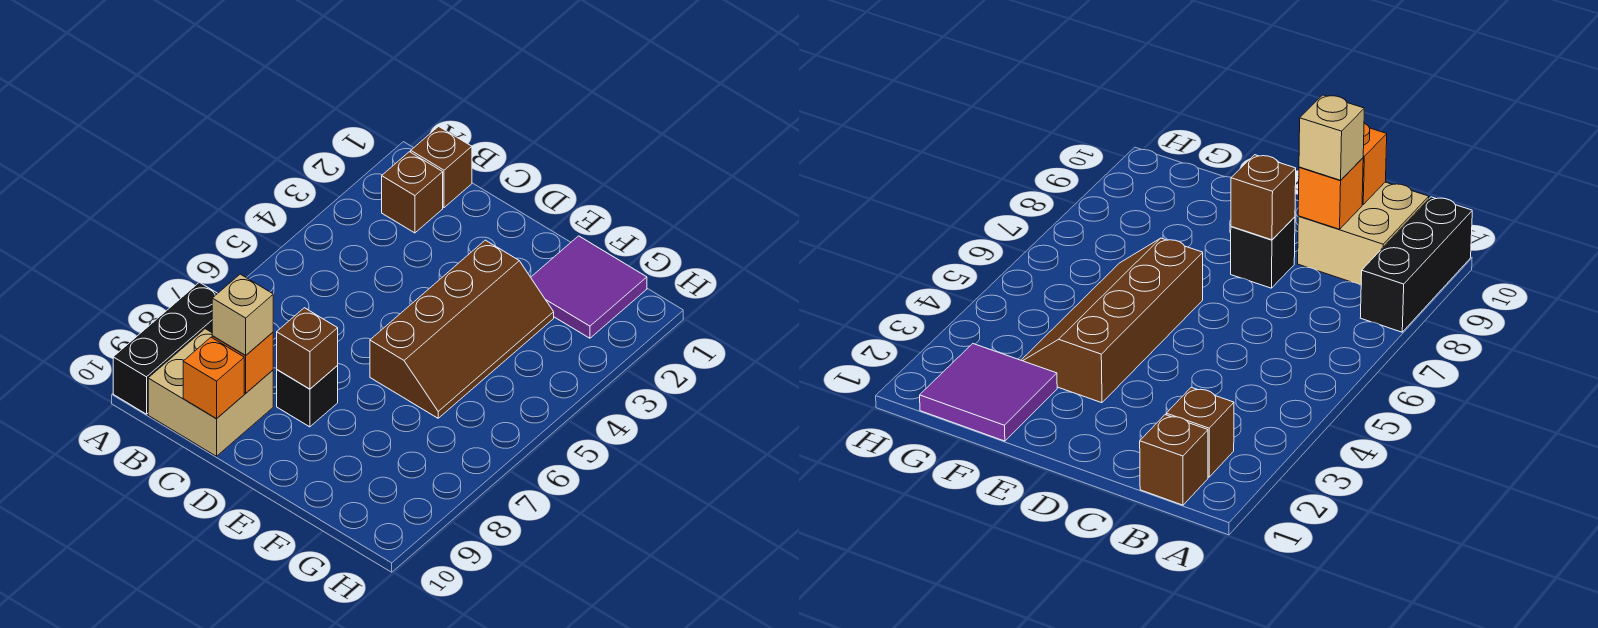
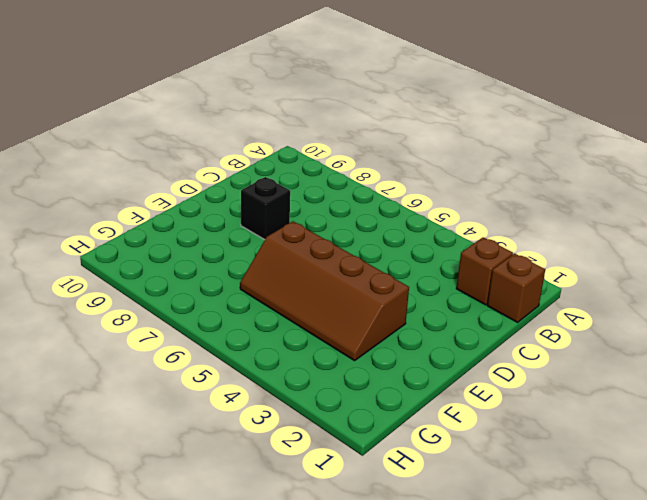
none -> black 1x3 brick [113,282,218,414]
none -> tan 2x2 brick [148,329,273,456]

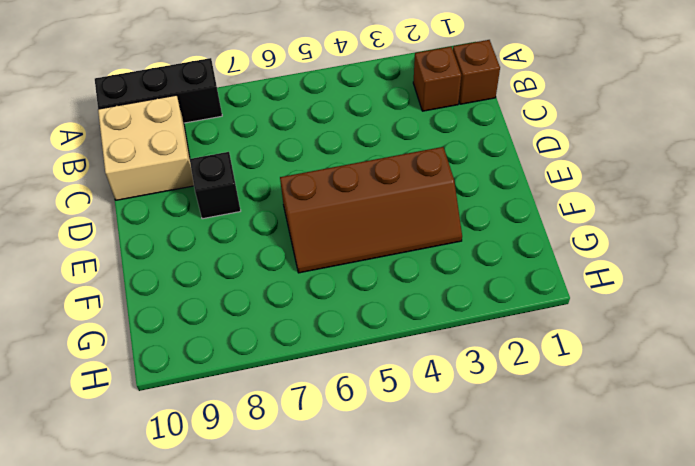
none -> purple 2x2 tile [531,236,647,338]
none -> orange 1x1 brick [212,332,273,393]

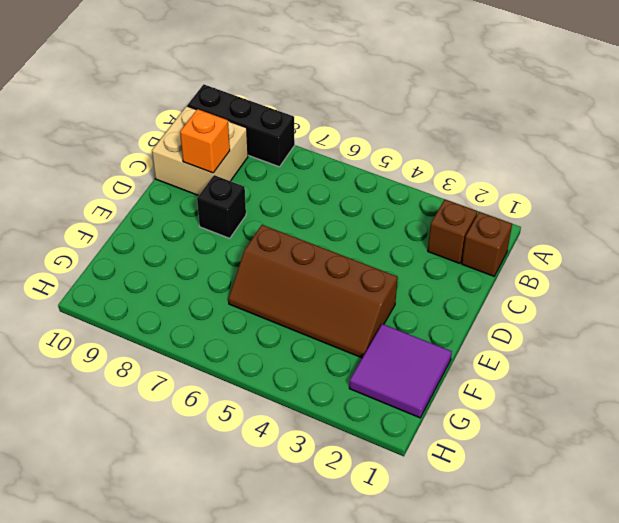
none -> orange 1x1 brick [183,337,244,419]
none -> brown 1x1 brick [277,308,338,389]

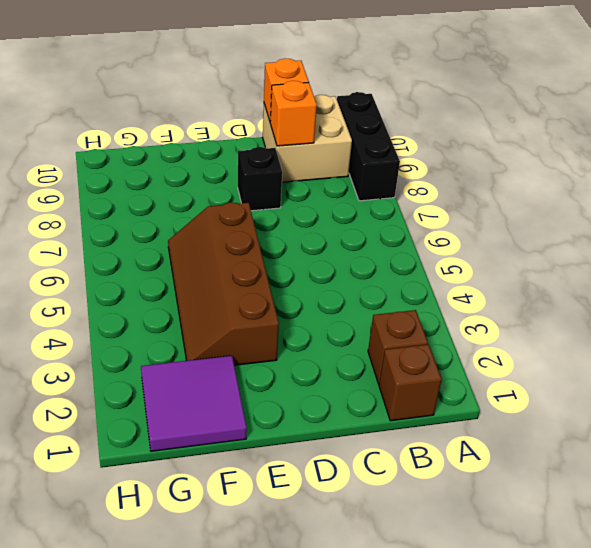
none -> brown 1x1 brick [277,308,338,389]
none -> tan 1x1 brick [212,274,273,355]

